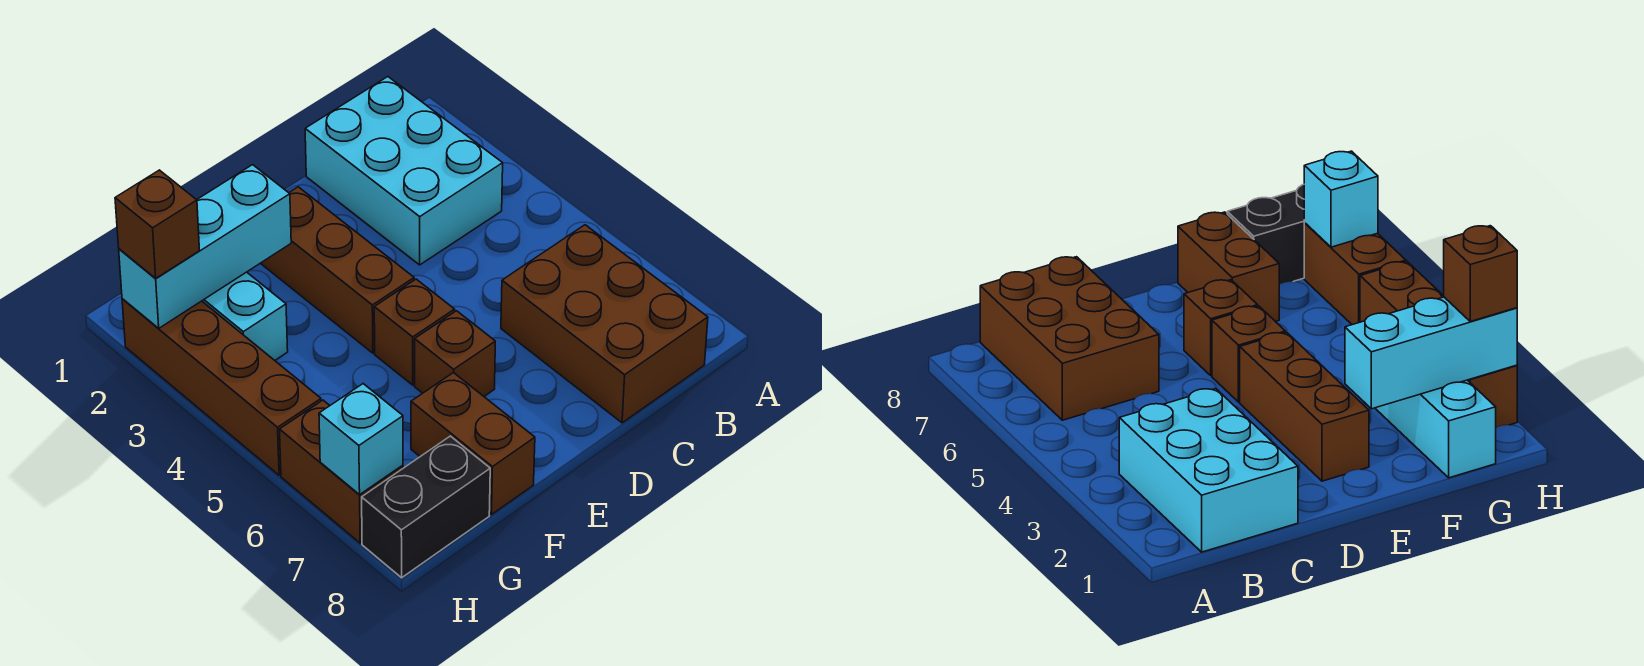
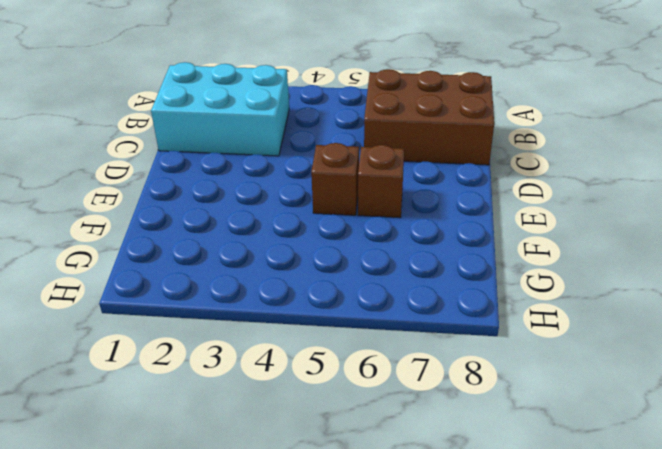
none -> brown 1x3 brick [261,187,414,353]
none -> brown 1x2 brick [411,372,535,514]
none -> cyan 1x3 brick [202,272,288,360]

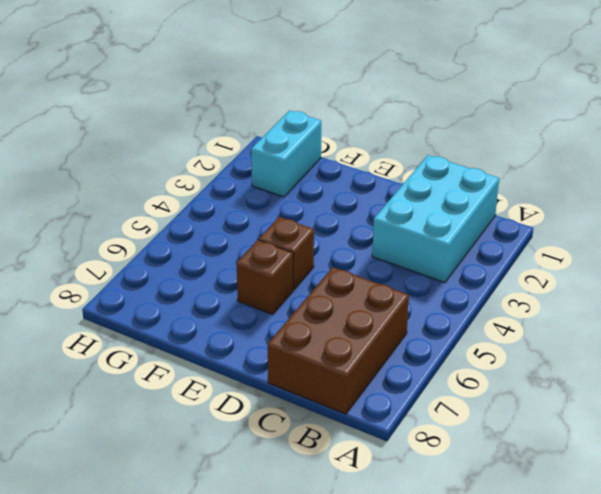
cyan 1x2 brick [251,110,321,197] -> cyan 1x3 brick [202,272,288,360]
none -> brown 1x3 brick [261,187,414,353]
none -> brown 1x2 brick [411,372,535,514]
none -> black 1x2 brick [362,436,490,578]

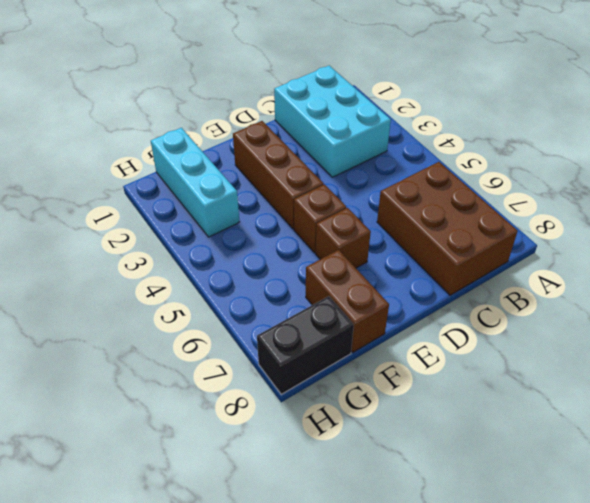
none -> brown 1x4 brick [122,299,321,475]
none -> brown 1x2 brick [280,400,403,543]
none -> cyan 1x3 brick [119,165,291,328]

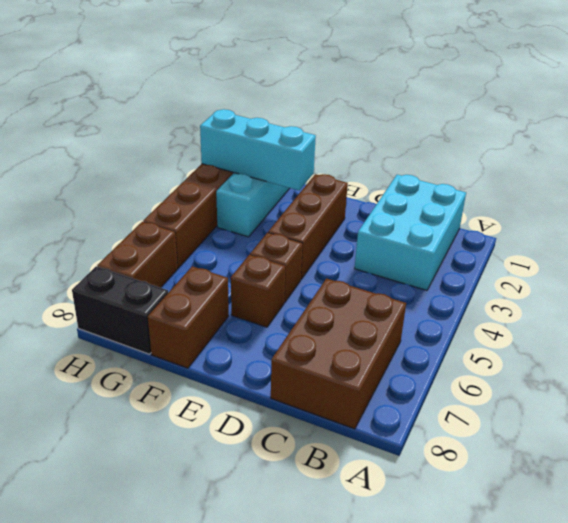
none -> cyan 1x1 brick [319,384,403,494]
none -> brown 1x1 brick [115,170,199,279]

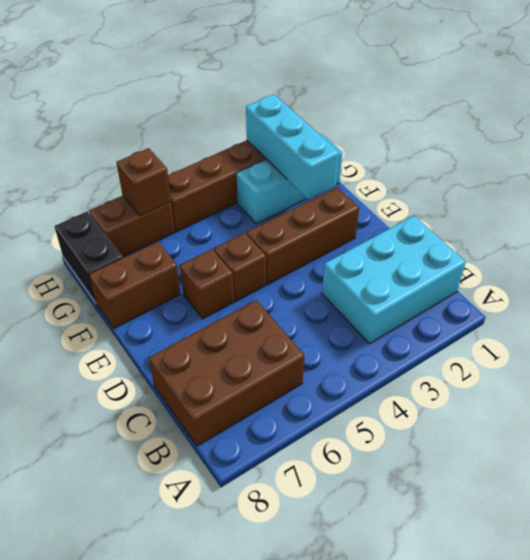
brown 1x1 brick [116,148,171,216] -> brown 1x1 brick moved to [115,170,199,279]
none -> cyan 1x1 brick [319,384,403,494]

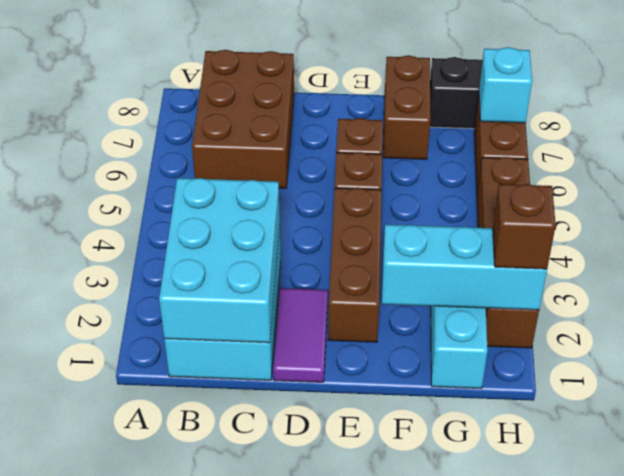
cyan 2x3 brick [159,178,280,343] -> none
purple 1x2 tile [273,288,328,382] -> none

